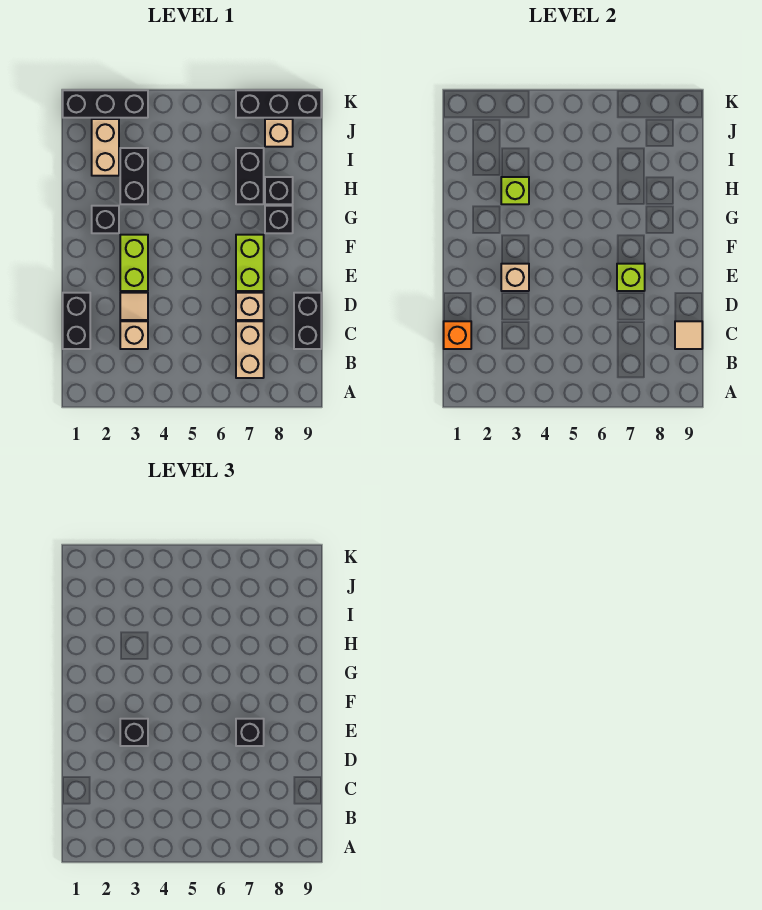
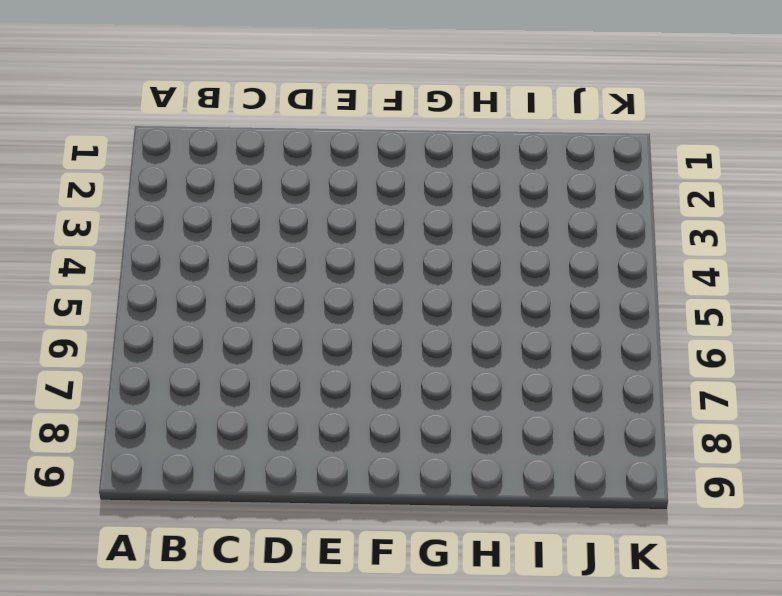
none -> tan 1x2 brick [236,321,264,378]
none -> black 1x2 brick [63,293,90,349]
none -> tan 1x1 brick [120,321,148,349]

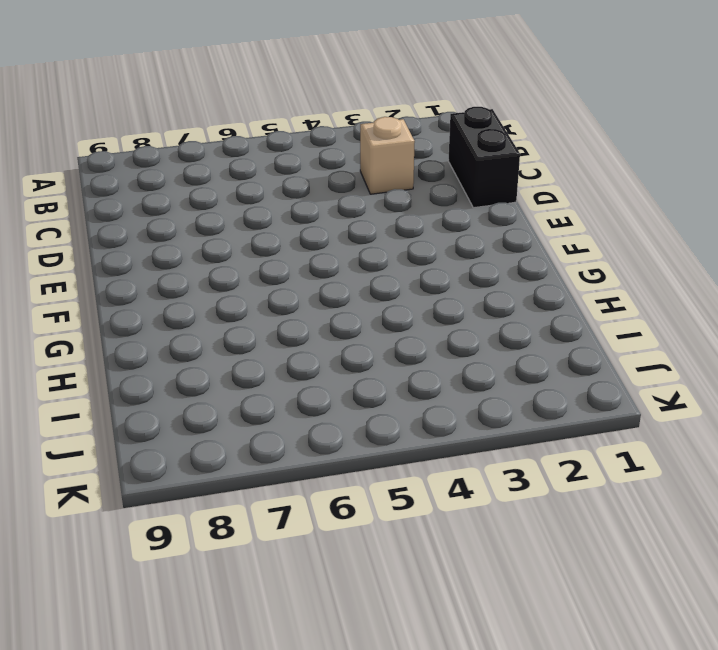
none -> tan 1x2 brick [236,321,264,378]
none -> black 1x2 brick [294,293,321,349]
none -> tan 1x1 tile [120,293,148,320]

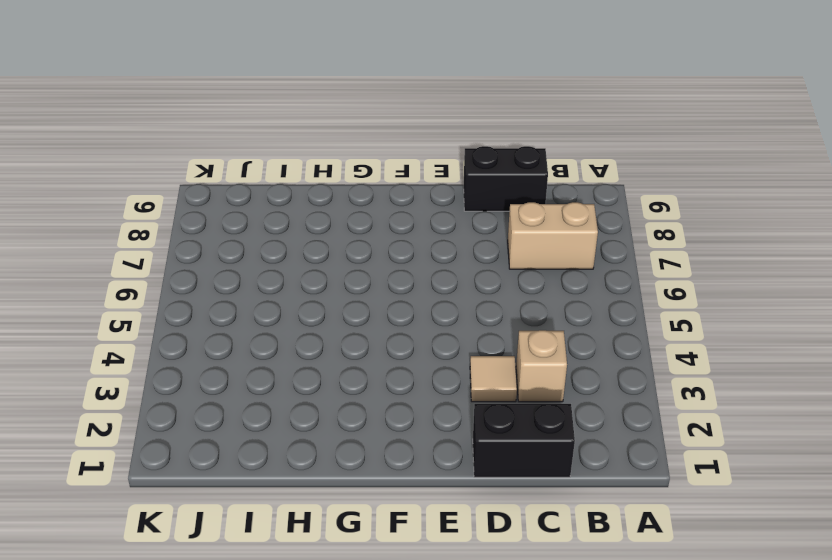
none -> tan 1x1 brick [236,293,264,320]
none -> lime 1x2 brick [120,235,148,291]
none -> lime 1x2 brick [236,235,264,291]

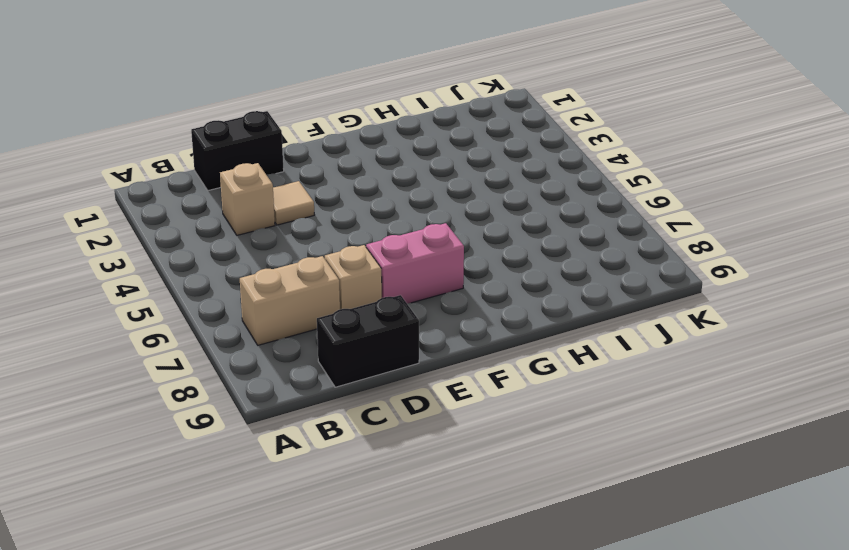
pink 1x2 brick [366,223,464,304] -> lime 1x2 brick [236,235,264,291]
none -> lime 1x2 brick [120,235,148,291]
none -> black 1x1 brick [92,206,119,233]
none -> black 1x1 brick [265,206,293,233]

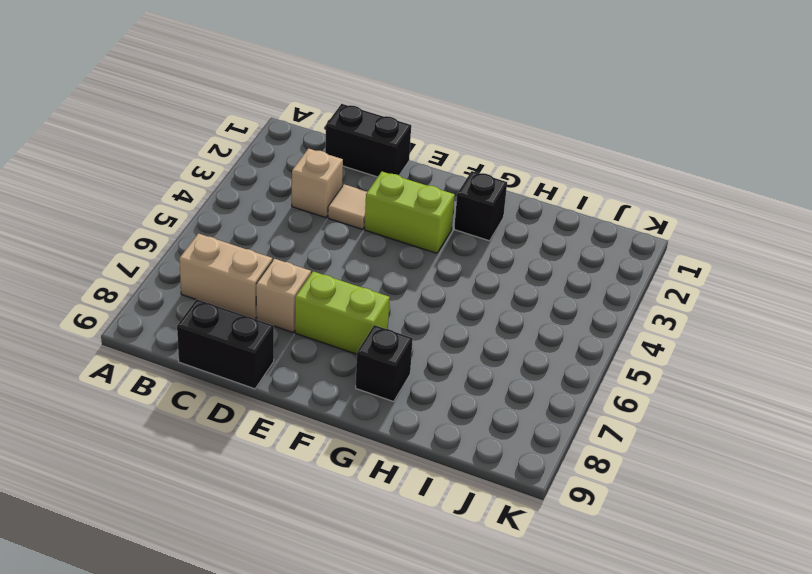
none -> black 1x2 brick [120,148,148,204]
none -> black 1x2 brick [236,148,264,204]
none -> black 1x1 brick [265,177,293,204]

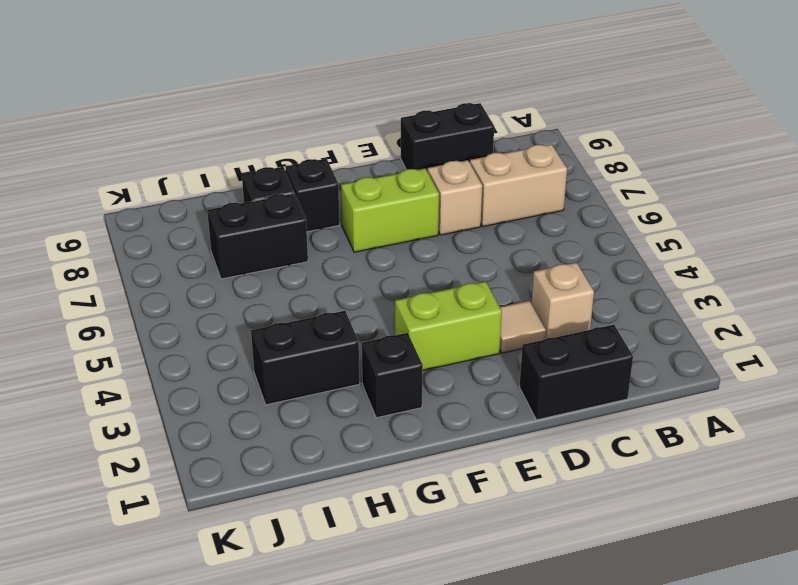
none -> tan 1x2 brick [92,119,119,176]
none -> tan 1x1 brick [265,119,293,147]
none -> black 1x3 brick [63,90,148,118]

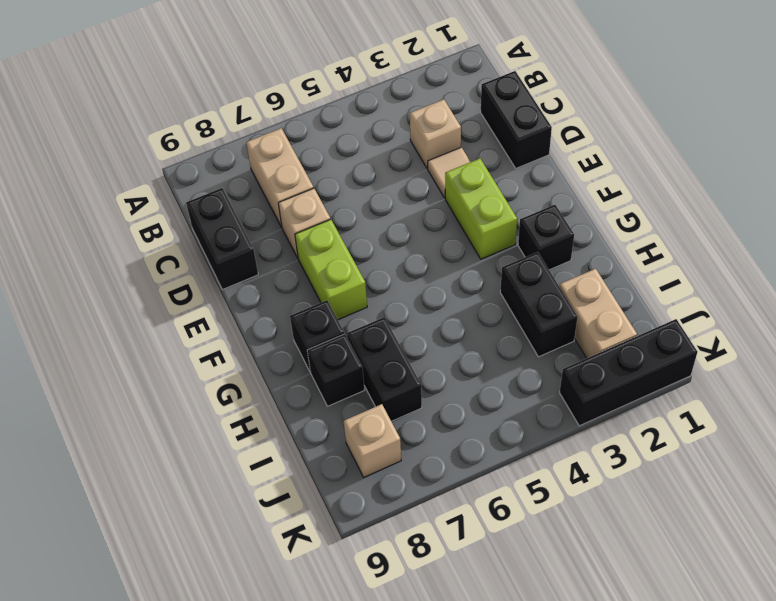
none -> black 1x3 brick [236,90,321,118]
none -> orange 1x1 brick [444,321,471,349]
none -> tan 1x1 tile [675,321,702,349]

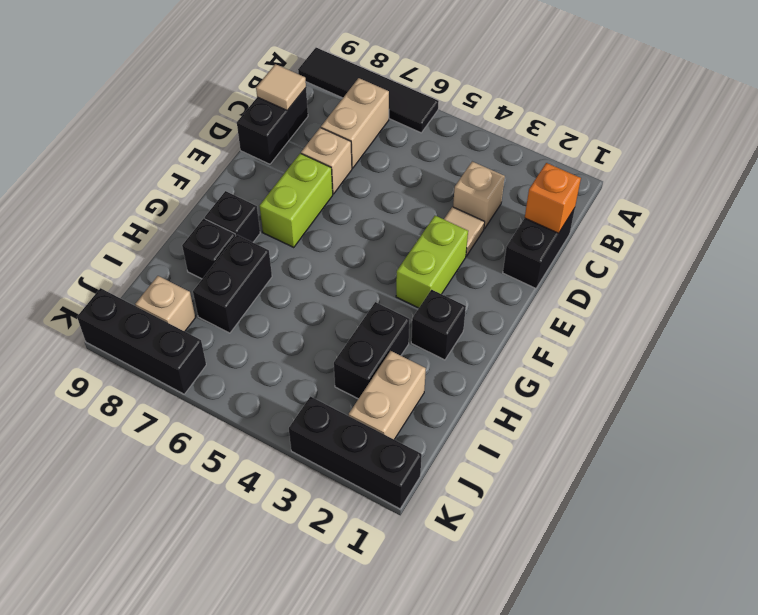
black 1x4 tile [298,48,439,133] -> none
none -> tan 1x1 brick [501,264,529,291]
none -> lime 1x1 brick [617,264,645,291]
none -> lime 1x1 brick [501,177,529,204]

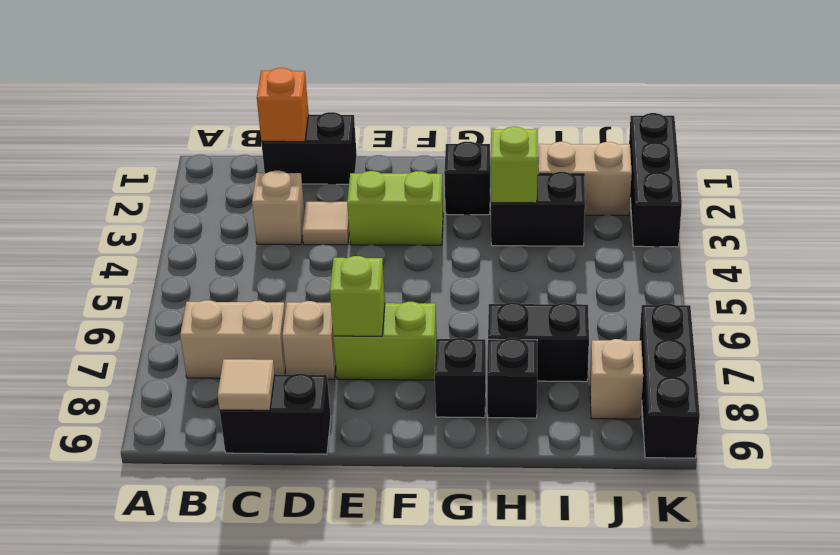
none -> tan 1x1 brick [501,264,529,291]
none -> black 1x1 brick [120,719,148,746]
none -> black 1x1 brick [236,719,264,746]

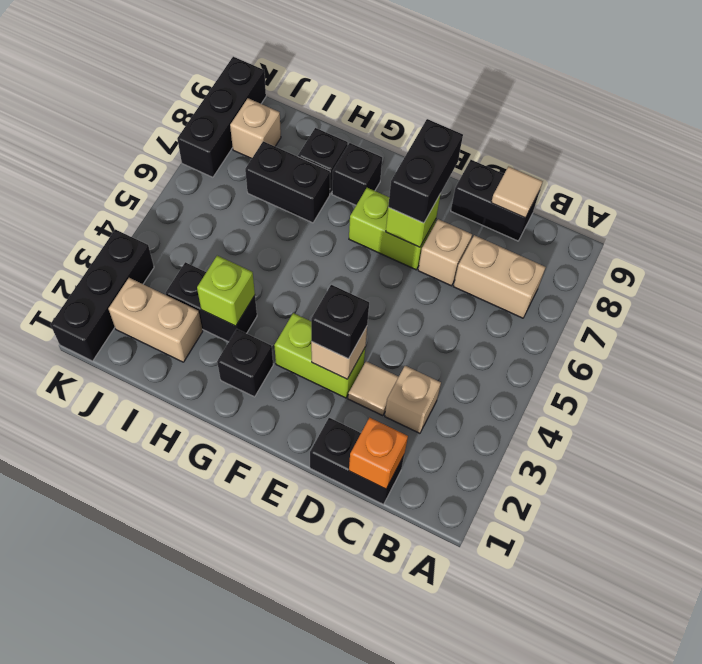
black 1x2 brick [388,119,463,223] -> black 1x1 brick [236,719,264,746]

